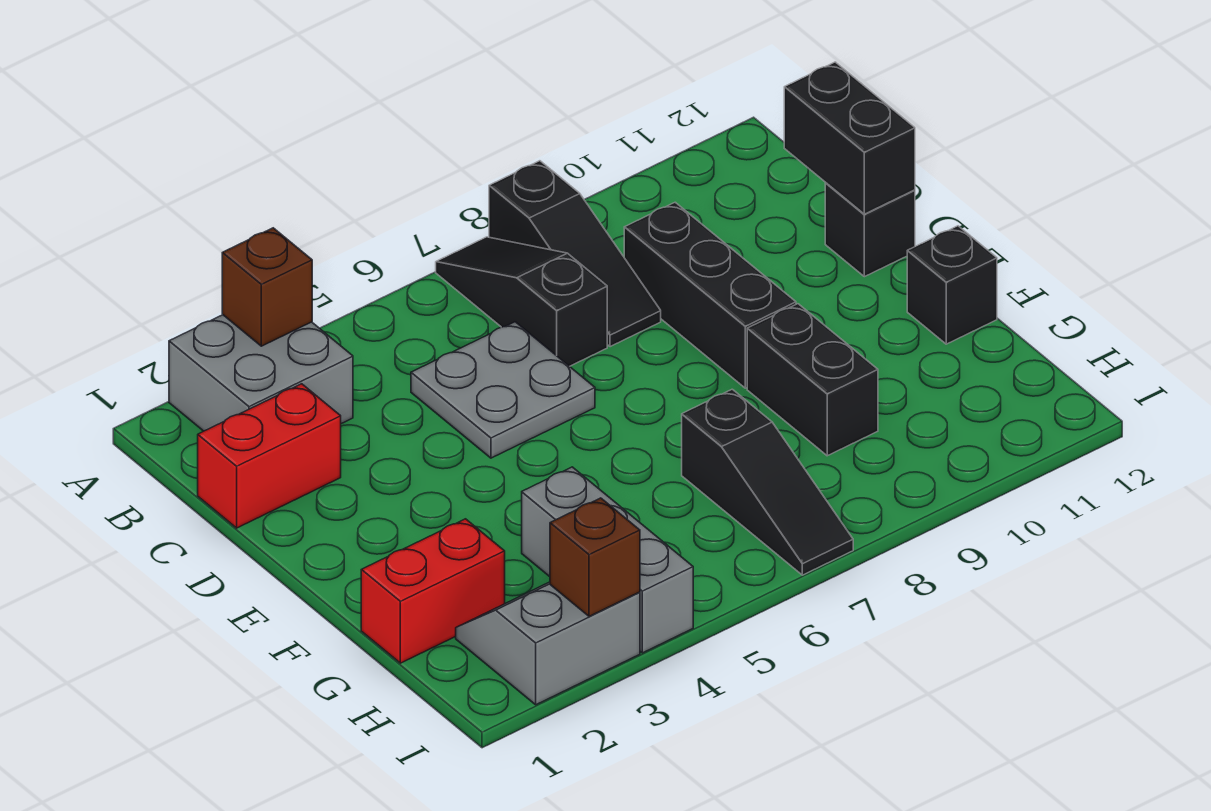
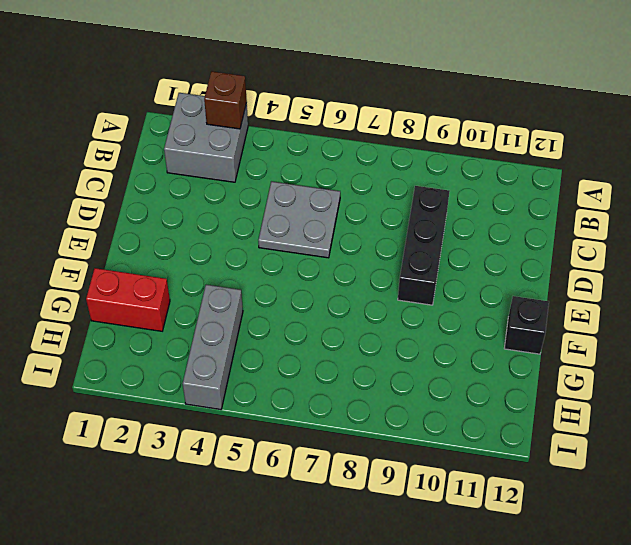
none -> black 1x3 slope [436,237,607,366]
none -> black 1x3 slope [489,161,661,347]
none -> red 1x2 brick [198,384,341,528]

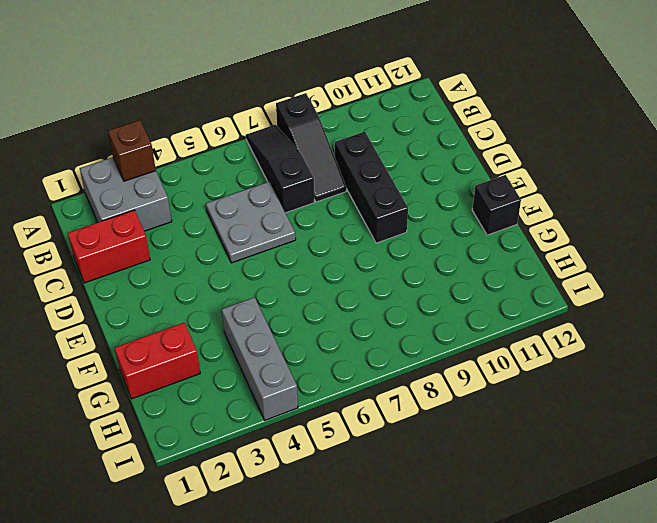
none -> black 1x1 brick [825,183,915,277]
none -> black 1x2 brick [747,304,878,456]
none -> black 1x3 slope [682,389,853,575]

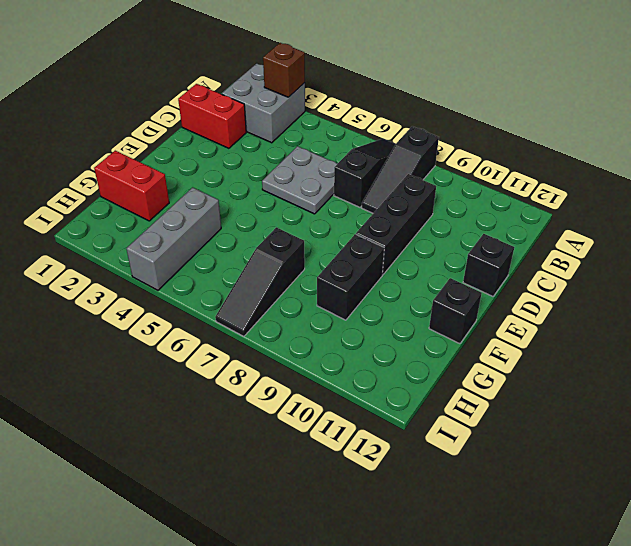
none -> grey 2x2 slope [456,582,640,705]
none -> black 1x2 brick [784,62,915,214]
none -> brown 1x1 brick [550,498,640,616]

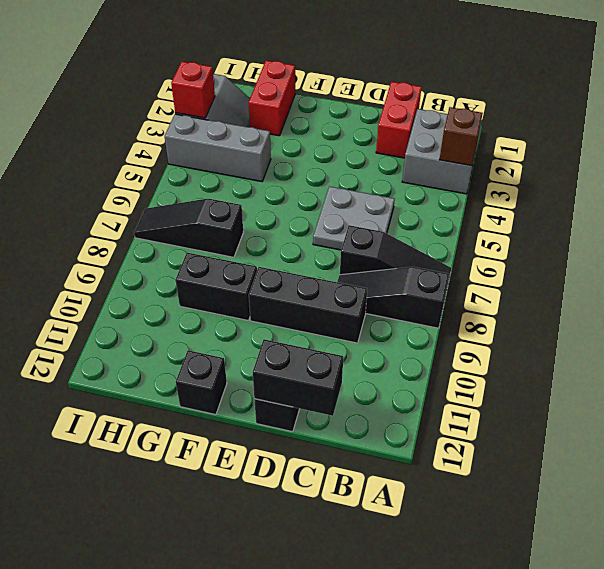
red 1x1 brick [171,62,215,118] -> brown 1x1 brick [550,498,640,616]

